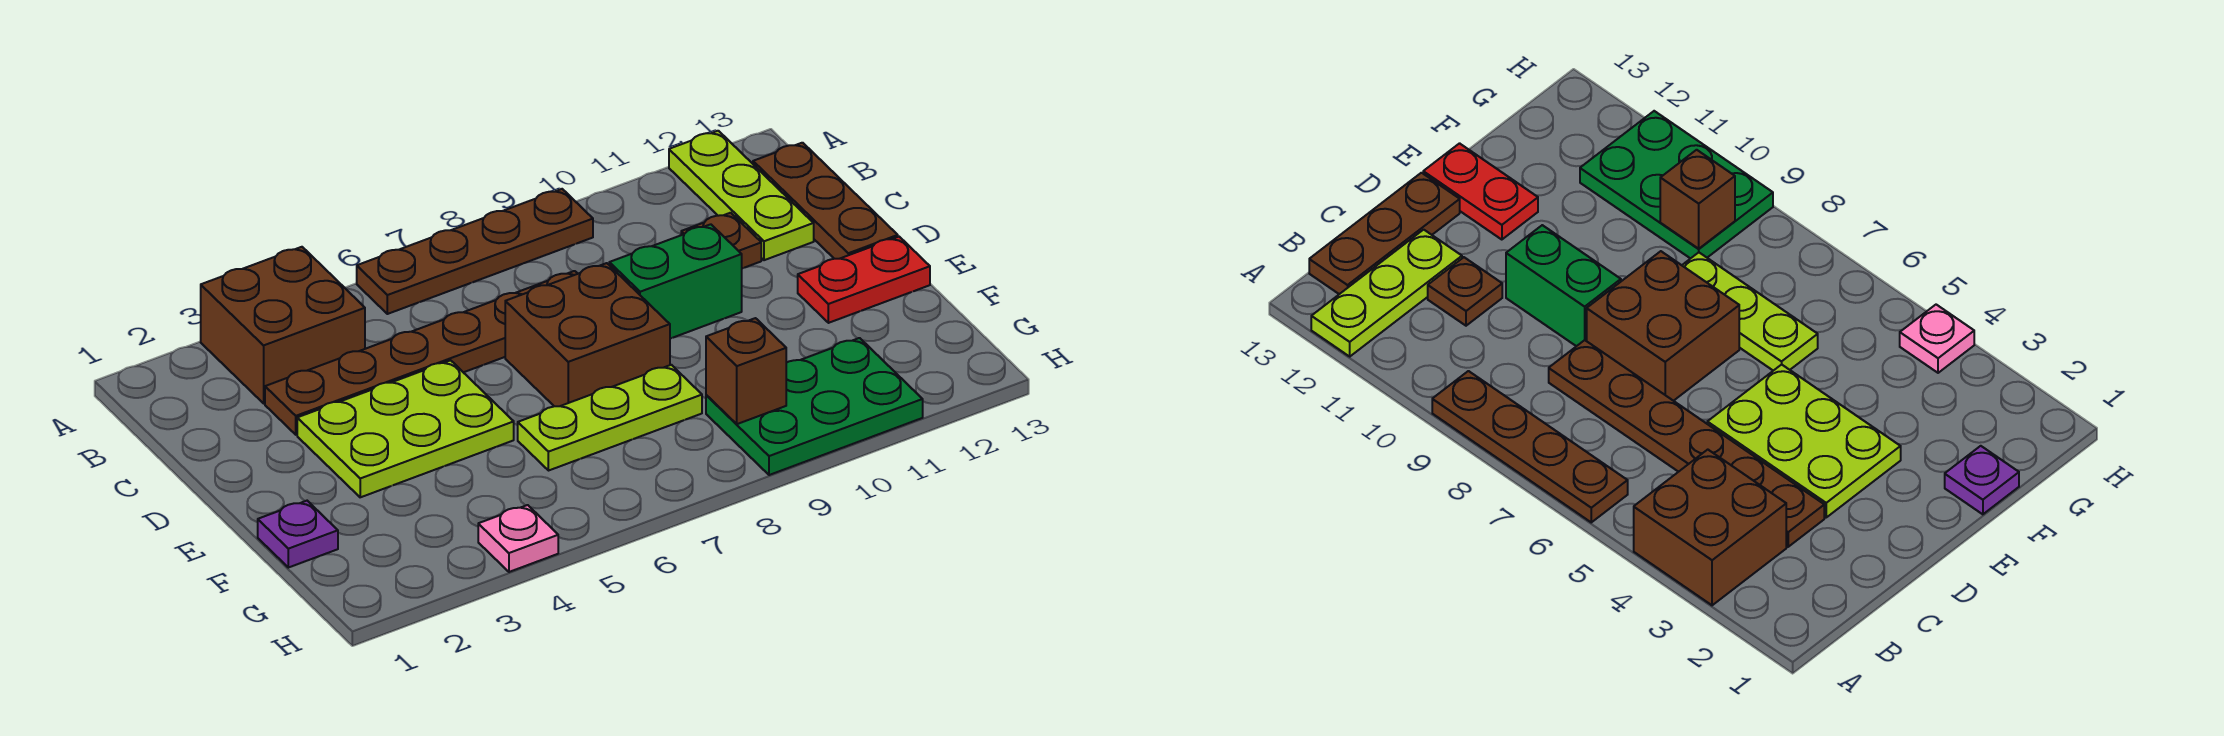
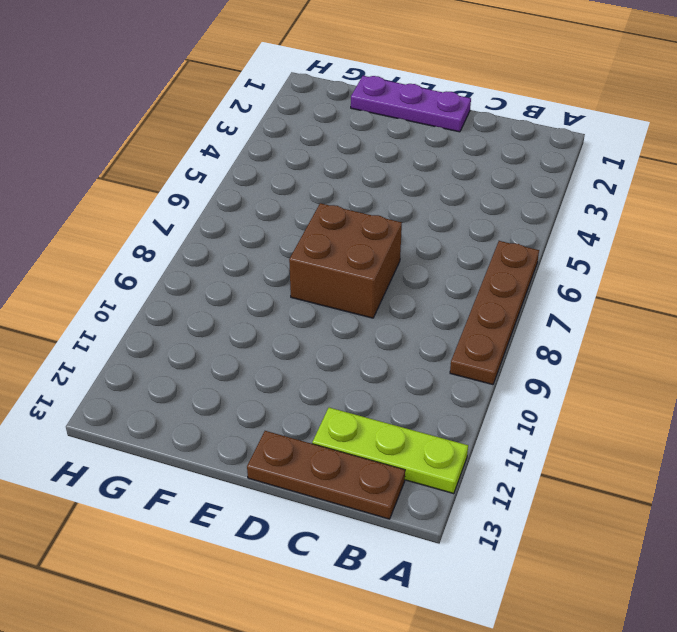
purple 1x3 plate [351,76,471,132] -> purple 1x1 plate [258,501,338,568]
none -> brown 2x2 brick [201,247,365,403]
none -> brown 1x6 plate [265,271,578,435]
none -> brown 1x1 plate [681,213,761,268]

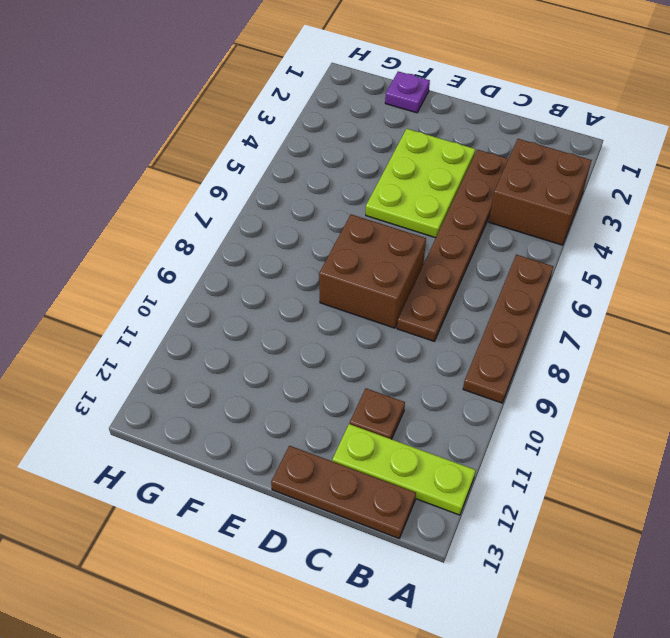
none -> green 1x2 brick [609,224,742,339]
none -> red 1x2 plate [798,237,930,323]
none -> lime 1x3 plate [518,365,702,471]

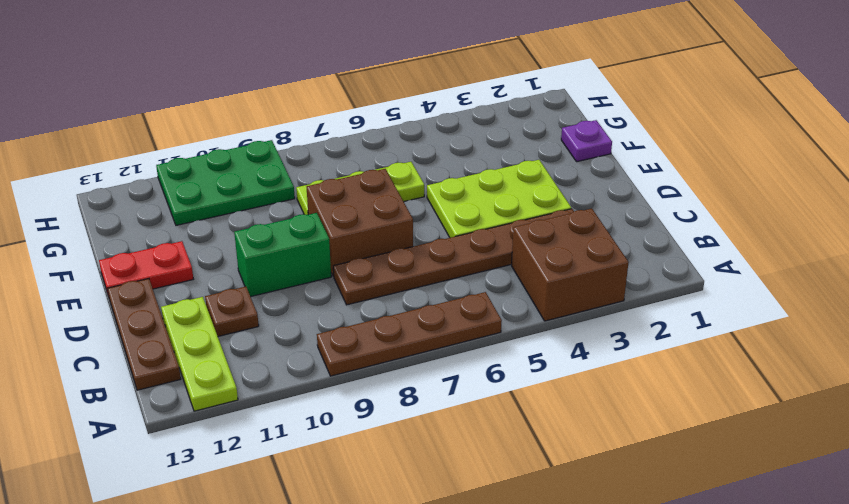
none -> pink 1x1 plate [478,505,558,572]
none -> brown 1x1 brick [706,318,786,424]

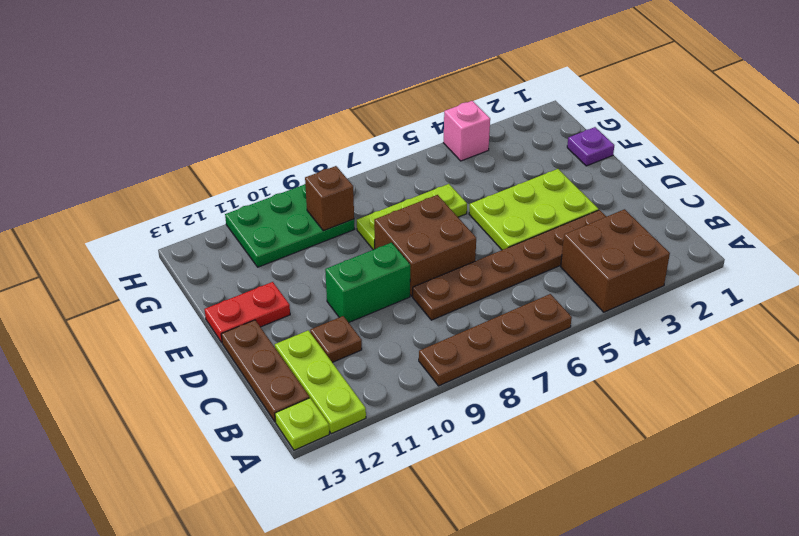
lime 1x1 plate [275,398,329,450] -> none
pink 1x1 brick [443,101,490,161] -> pink 1x1 plate [478,505,558,572]

